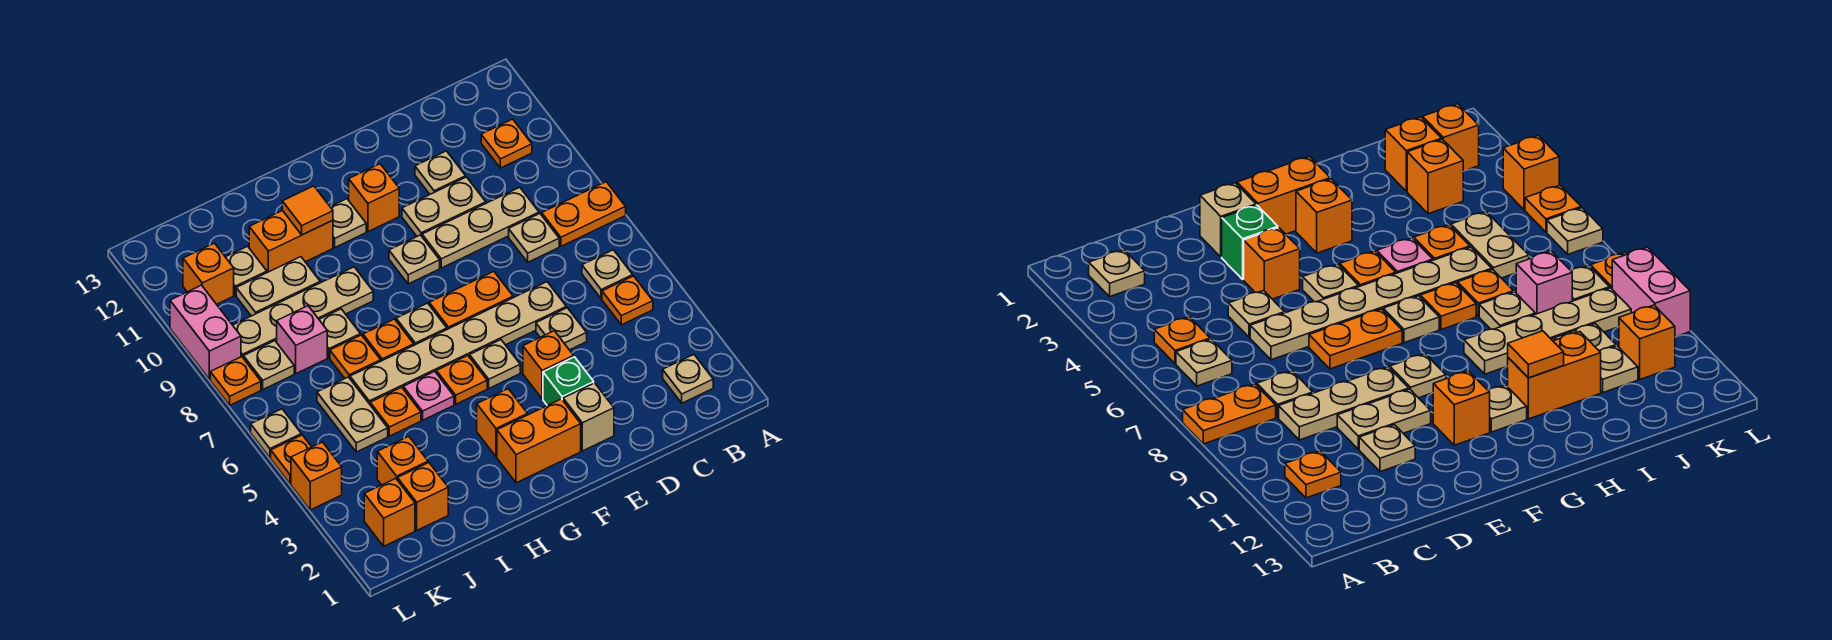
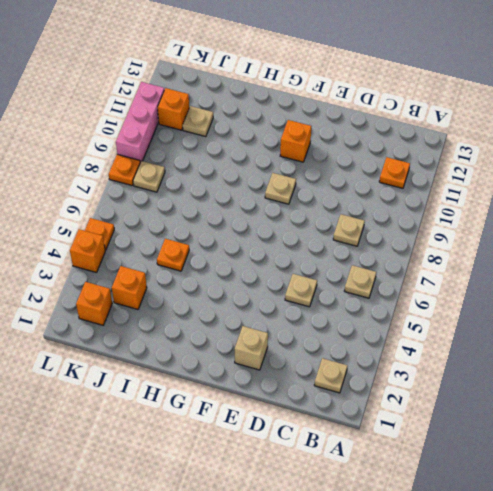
pink 1x3 brick [116,82,164,162] -> pink 1x2 brick [170,285,241,379]
none -> orange 1x2 plate [542,182,626,246]
none -> orange 1x1 plate [602,276,653,325]
none -> tan 1x3 plate [422,187,539,268]
none -> tan 1x6 plate [350,282,566,404]

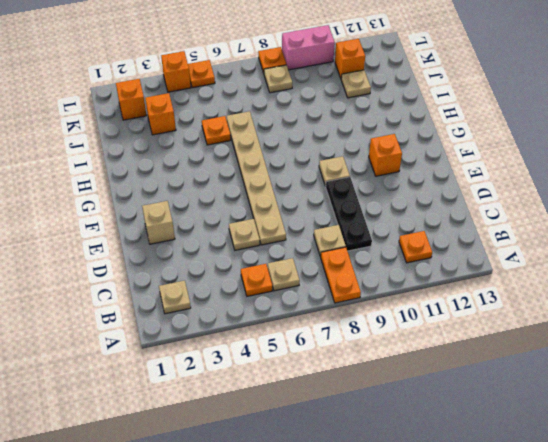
black 1x3 plate [326,177,372,251] -> tan 1x3 plate [422,187,539,268]
none -> tan 1x2 plate [402,177,486,236]
none -> tan 1x1 plate [415,151,466,194]
none -> green 1x1 brick [543,357,594,406]
none -> orange 1x1 brick [523,331,574,399]

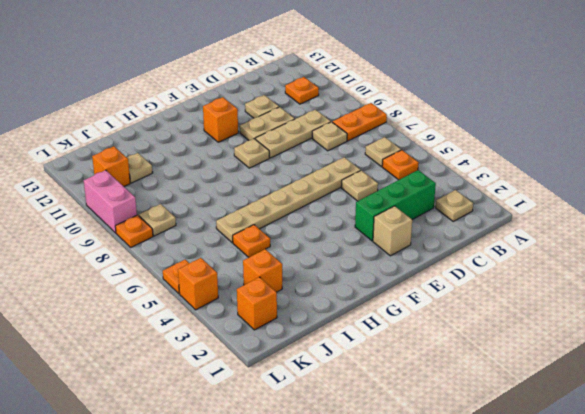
green 1x3 brick [355,170,436,241] -> green 1x1 brick [543,357,594,406]
none -> orange 1x1 brick [523,331,574,399]
none -> orange 1x2 plate [429,271,513,329]
none -> orange 1x2 brick [497,399,581,483]
none -> tan 1x1 plate [470,340,520,388]

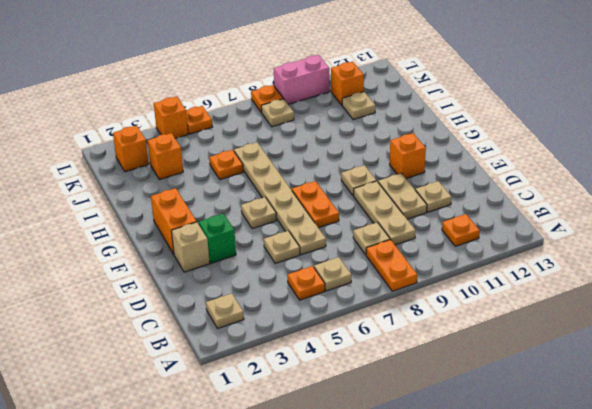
none -> orange 1x1 brick [523,331,574,399]
none -> orange 1x1 brick [477,389,528,457]
none -> orange 1x1 plate [436,356,487,404]
none -> tan 1x1 plate [396,303,447,345]

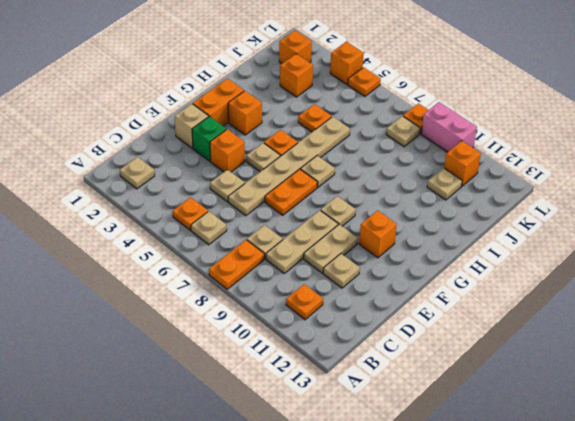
none -> tan 1x1 plate [330,199,366,247]
none -> pink 1x1 plate [403,371,454,420]
none -> orange 1x1 plate [363,319,414,361]
none -> tan 1x4 plate [233,267,373,357]

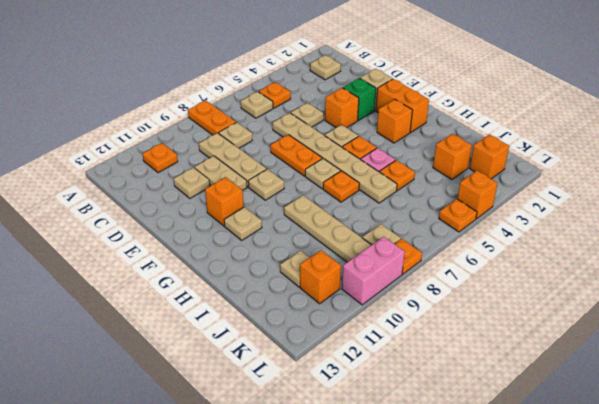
none -> orange 1x2 brick [249,210,333,273]
none -> orange 1x1 plate [330,335,381,378]
none -> tan 1x1 plate [319,309,360,358]
none -> tan 1x2 plate [236,257,320,316]

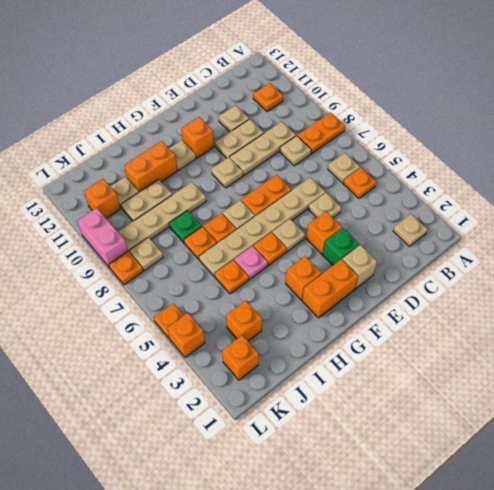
green 1x1 plate [169,211,202,243] -> tan 1x1 plate [319,309,360,358]
none -> orange 1x1 brick [398,463,448,530]
none -> tan 1x2 plate [317,377,388,452]
none -> pink 1x1 brick [277,306,327,374]
none -> tan 1x1 plate [251,409,301,458]

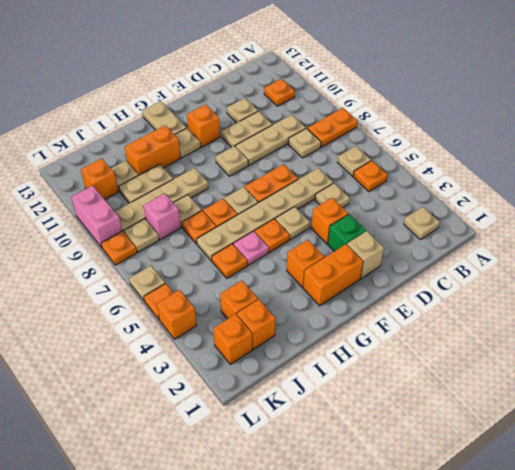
tan 1x2 plate [142,101,186,135] -> tan 1x2 plate moved to [317,377,388,452]
none -> orange 1x1 tile [282,186,333,235]

